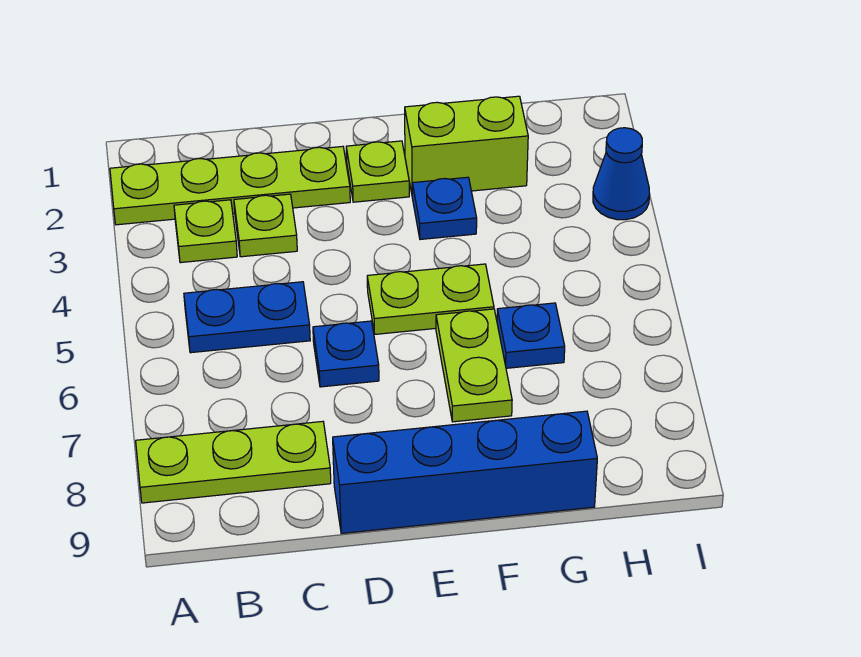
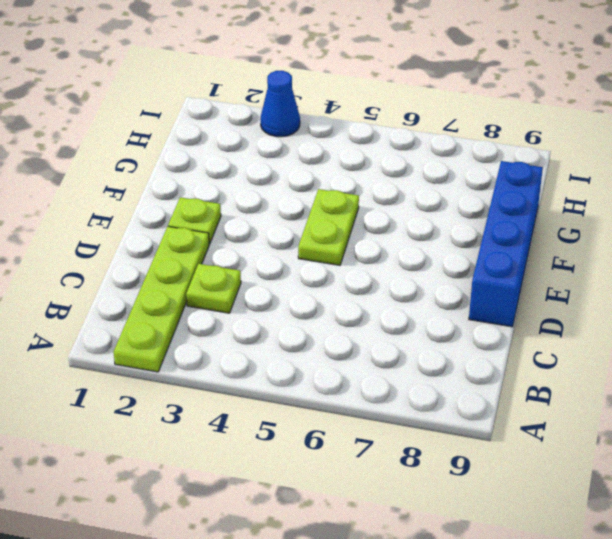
none -> lime 1x3 plate [136,421,331,503]
none -> lime 1x1 plate [174,200,237,263]
none -> blue 1x2 plate [184,282,310,353]

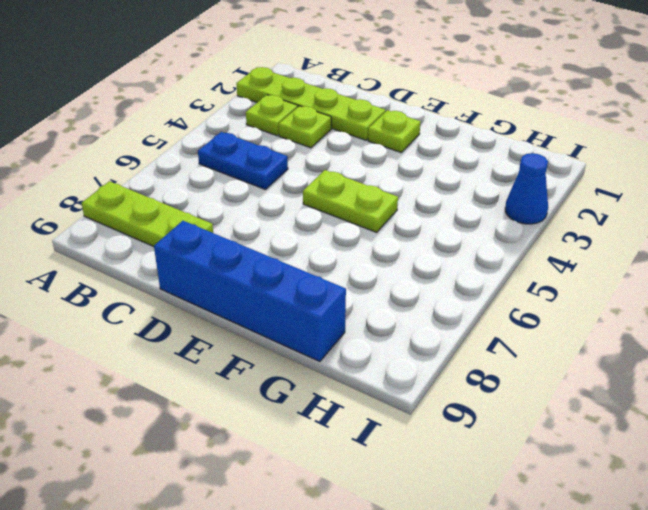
none -> blue 1x1 plate [313,321,379,387]
none -> lime 1x2 brick [405,96,528,193]
none -> blue 1x1 plate [412,177,477,239]

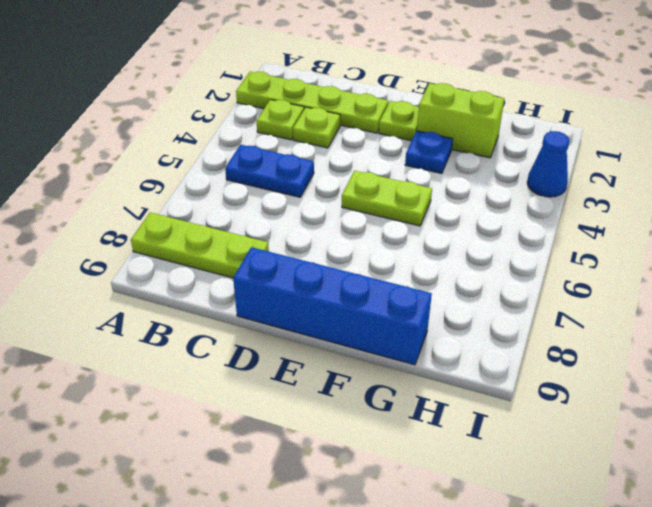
none -> blue 1x1 plate [313,321,379,387]
none -> lime 1x2 plate [436,309,512,422]
none -> blue 1x1 plate [497,303,565,368]

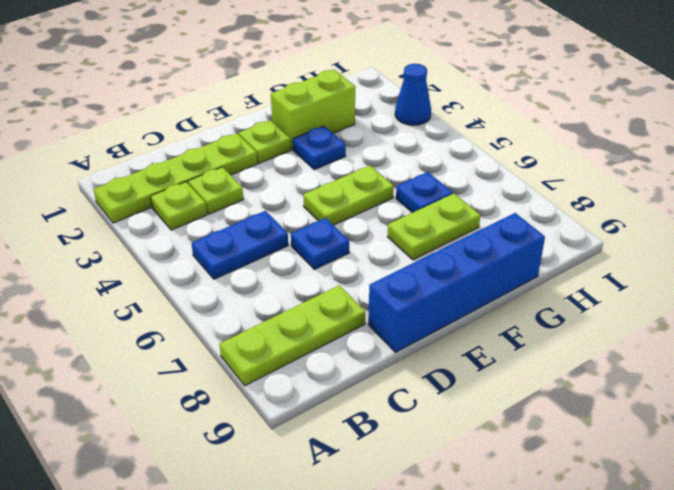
lime 1x2 plate [387,194,480,260] -> lime 1x2 plate turned to [436,309,512,422]

